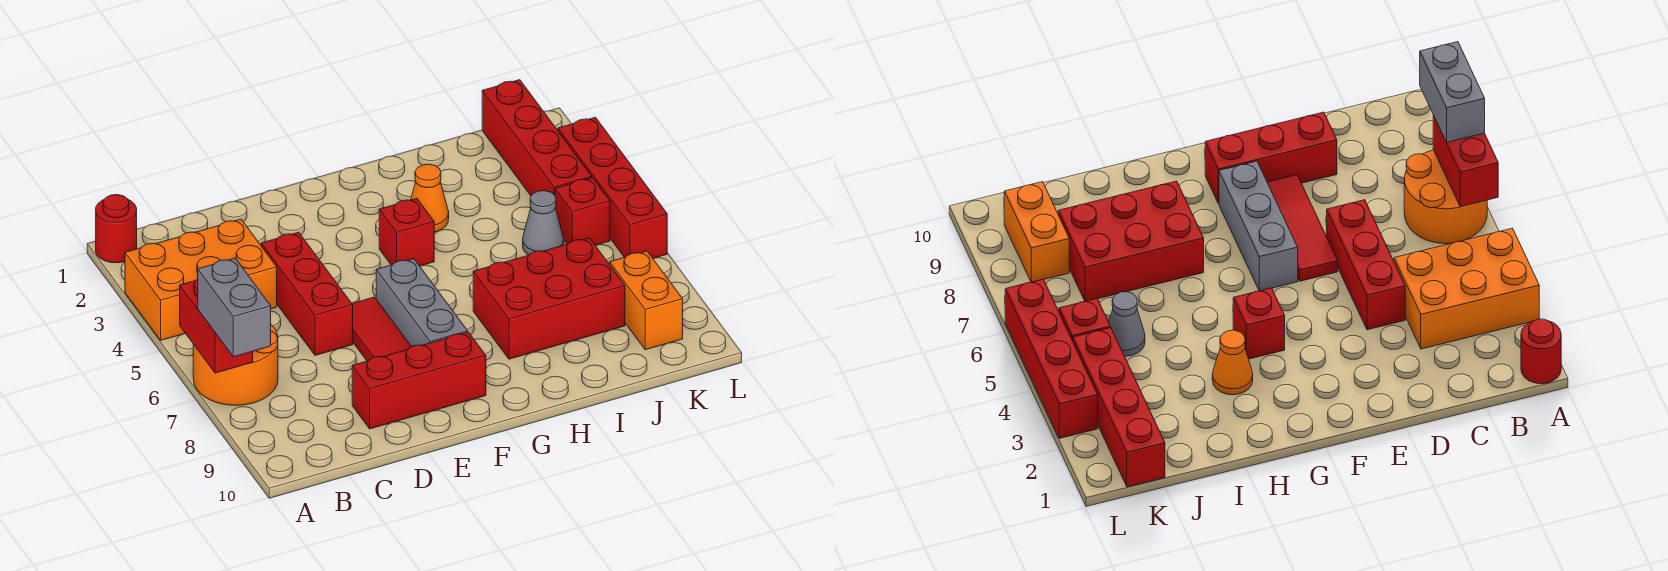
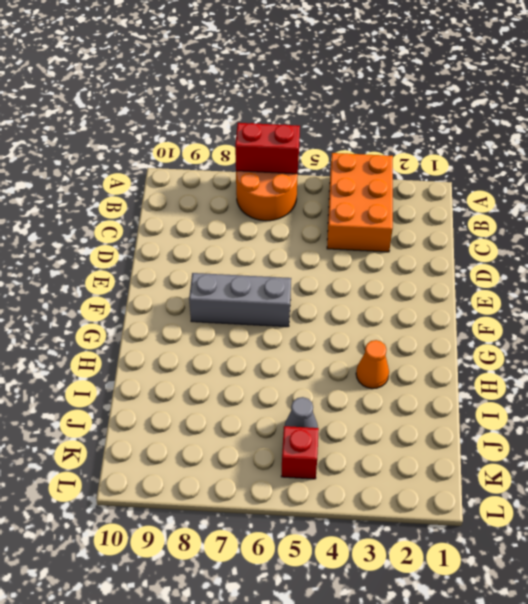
none -> red 1x1 round brick [96,195,137,263]
none -> red 1x3 brick [261,232,353,355]
none -> red 1x3 brick [352,332,486,429]

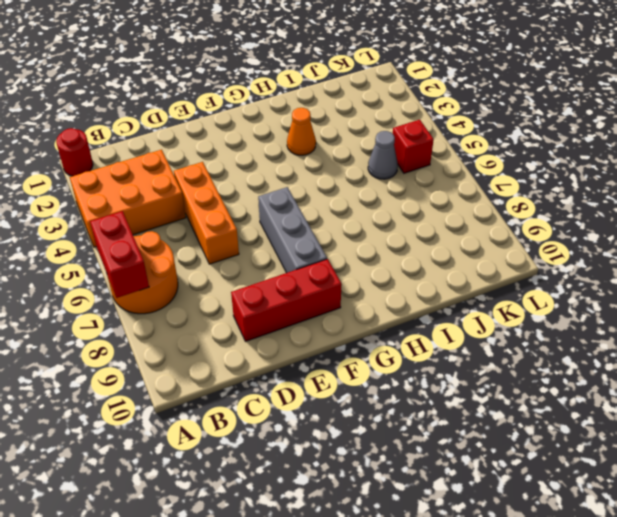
orange 1x3 brick [174,162,239,264] -> red 1x3 brick [261,232,353,355]
none -> red 1x3 tile [352,297,411,361]
none -> red 1x1 brick [379,198,434,266]
none -> red 2x3 brick [473,238,625,359]

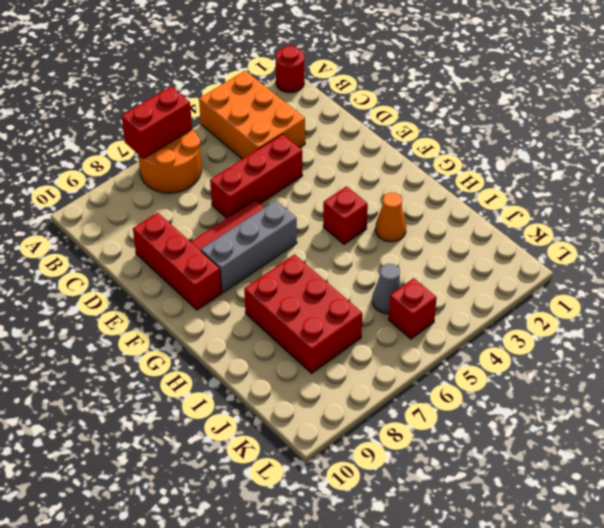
none -> red 1x4 brick [482,80,592,196]
none -> orange 1x2 brick [610,251,683,350]
none -> red 1x4 brick [558,117,667,258]

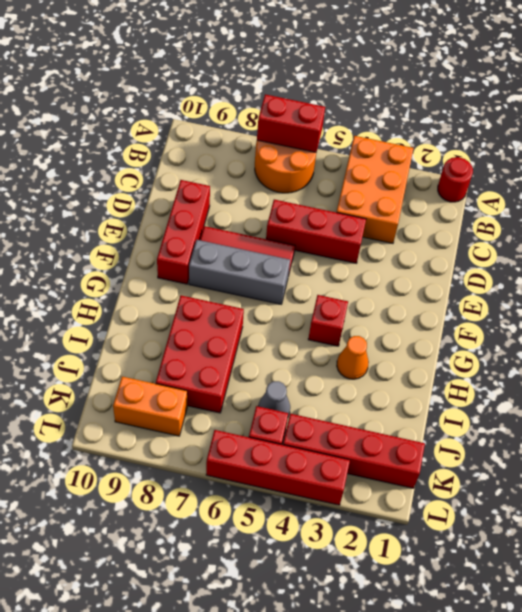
none -> grey 1x2 brick [198,258,271,357]

